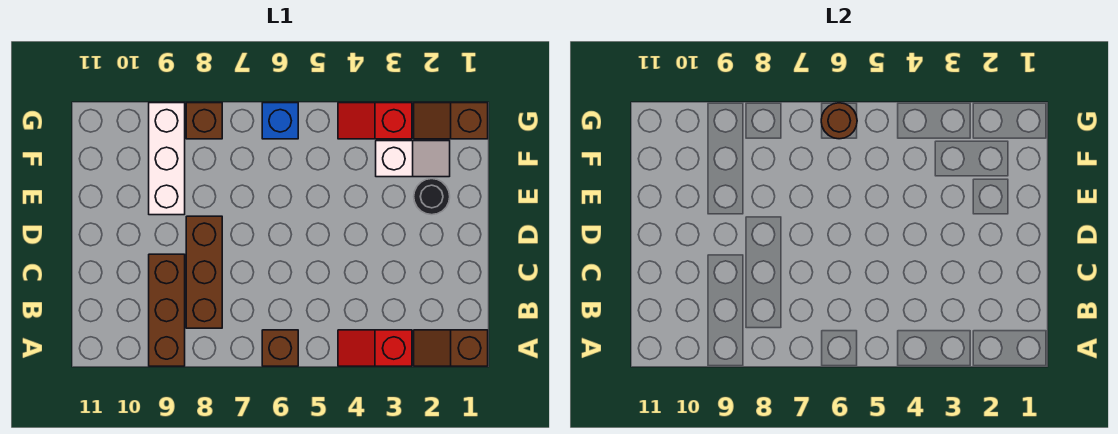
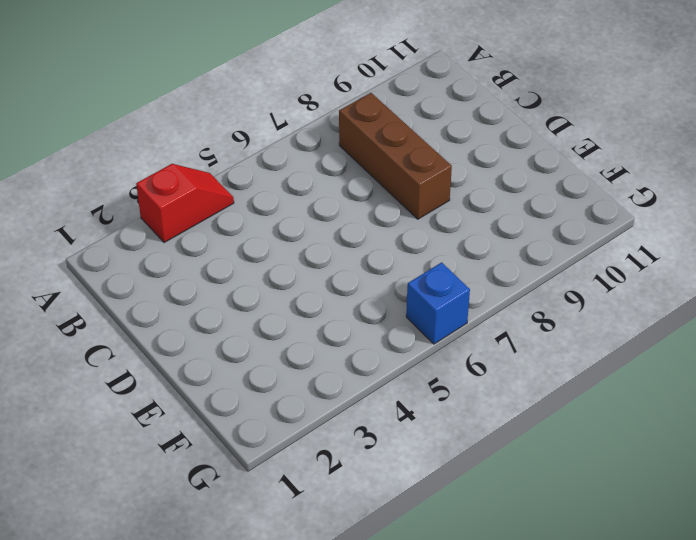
none -> brown 1x2 slope [414,330,488,366]
none -> brown 1x1 brick [262,330,298,366]
none -> brown 1x3 brick [149,254,185,366]

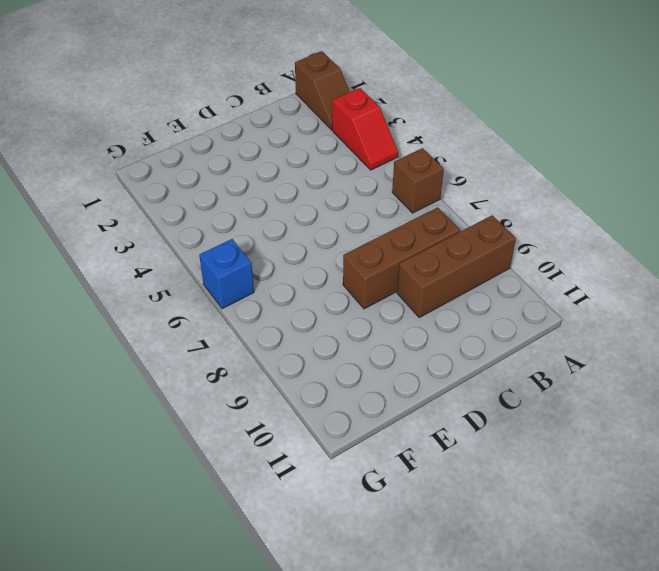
none -> black 1x1 round brick [414,179,450,215]
none -> white 1x3 brick [149,103,185,215]
none -> white 1x2 slope [376,141,450,177]

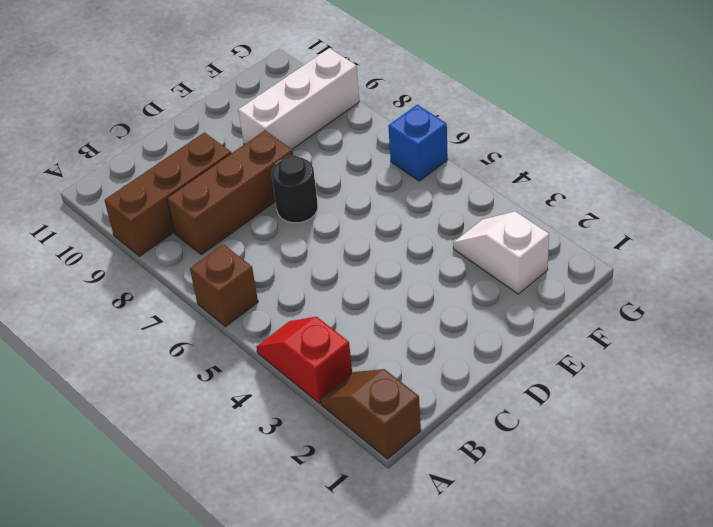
black 1x1 round brick [272,156,318,223] -> black 1x1 round brick moved to [414,179,450,215]
white 1x2 slope [453,211,549,294] -> white 1x2 slope turned to [376,141,450,177]
none -> brown 1x2 slope [414,103,488,139]
none -> red 1x2 slope [338,103,412,139]
none -> brown 1x1 brick [186,103,222,139]

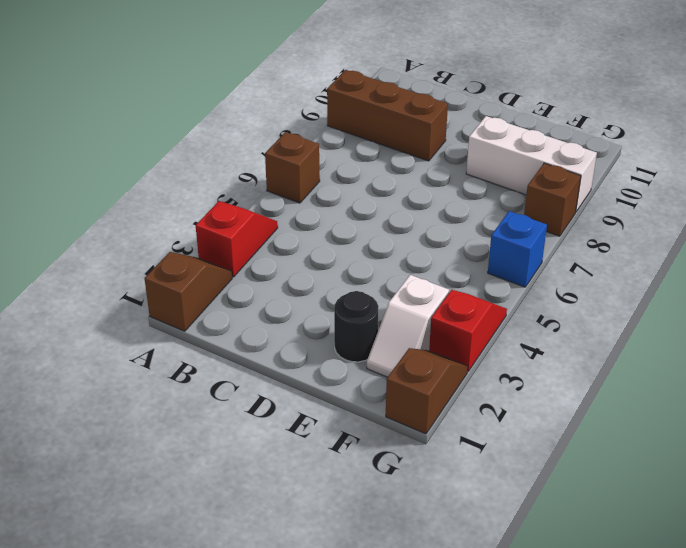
none -> brown 1x3 brick [186,216,222,328]
none -> brown 1x1 round brick [821,103,857,139]

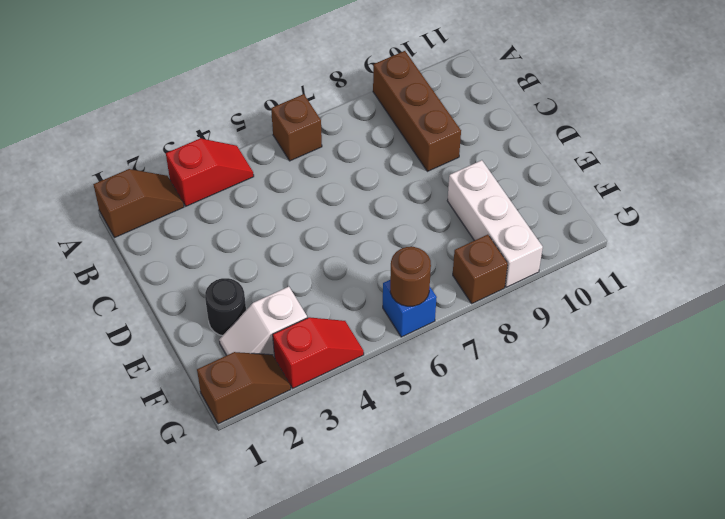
none -> brown 1x3 brick [186,216,222,328]

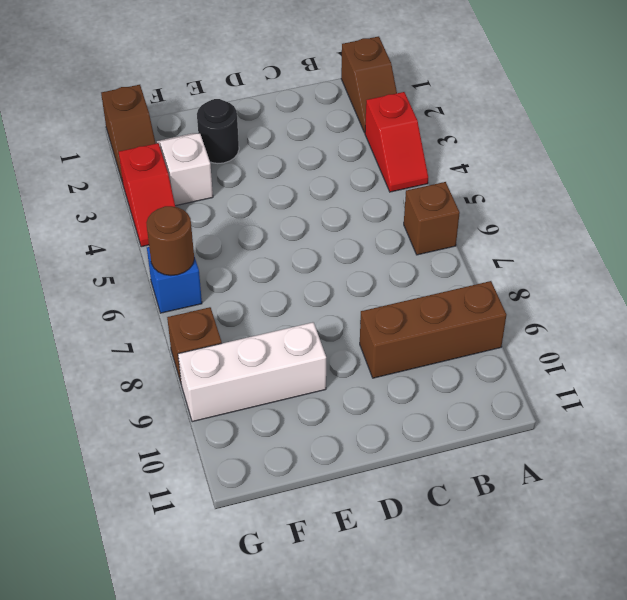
none -> brown 1x3 brick [186,216,222,328]

